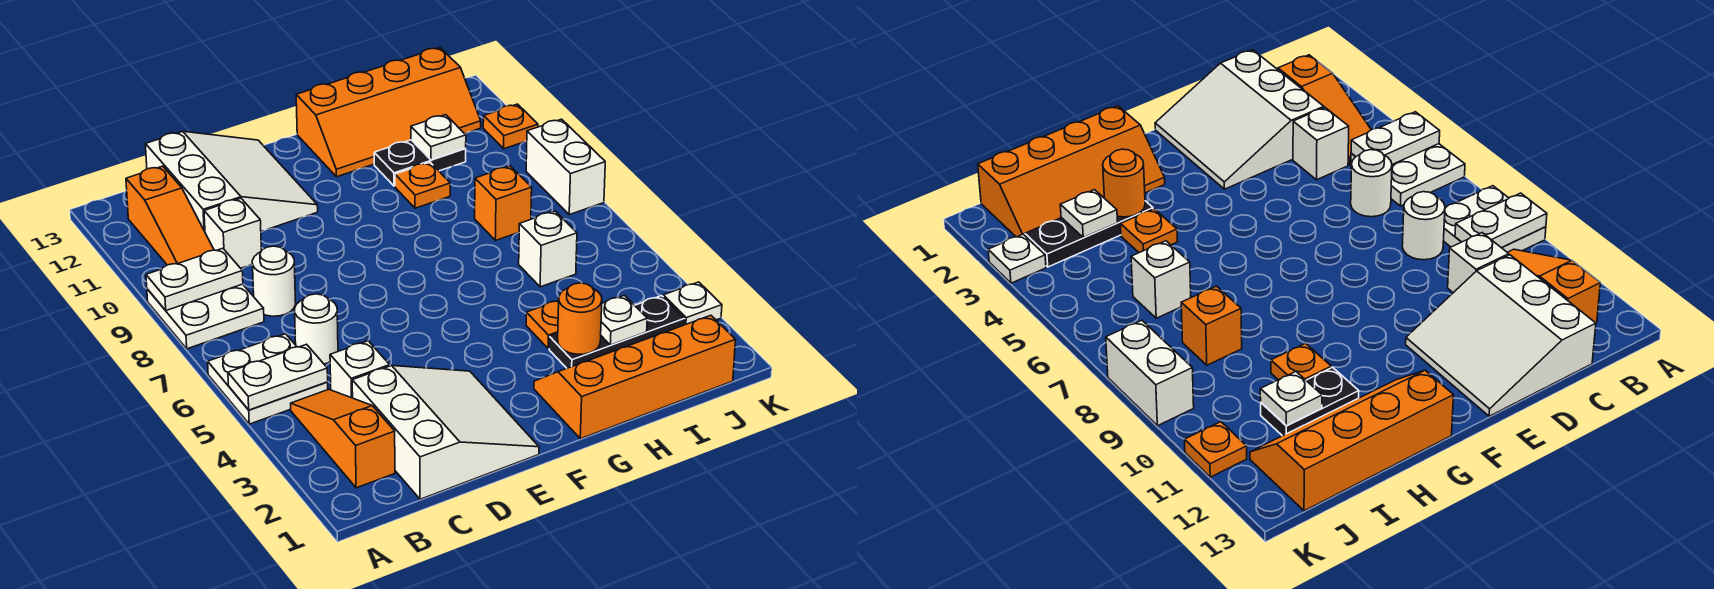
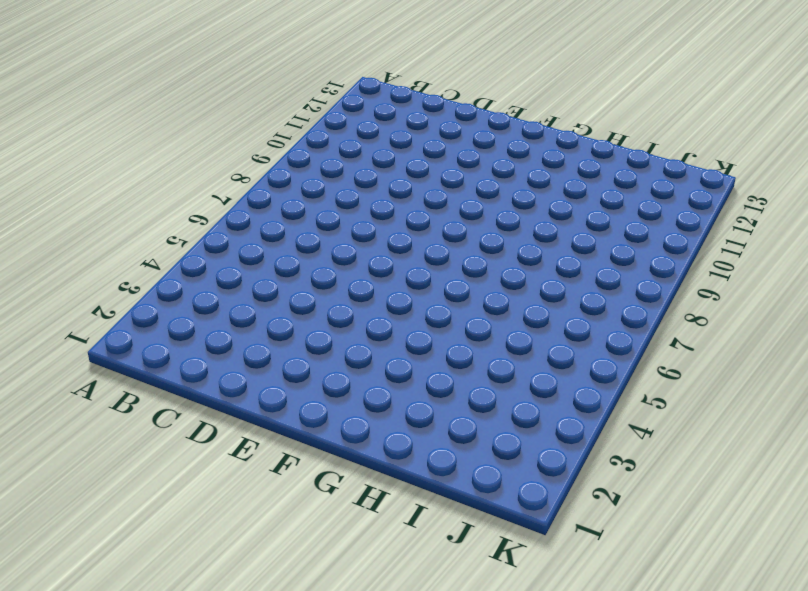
none -> white 2x2 plate [208,334,328,424]
none -> white 2x2 plate [147,284,264,349]
none -> orange 1x3 slope [291,389,395,488]

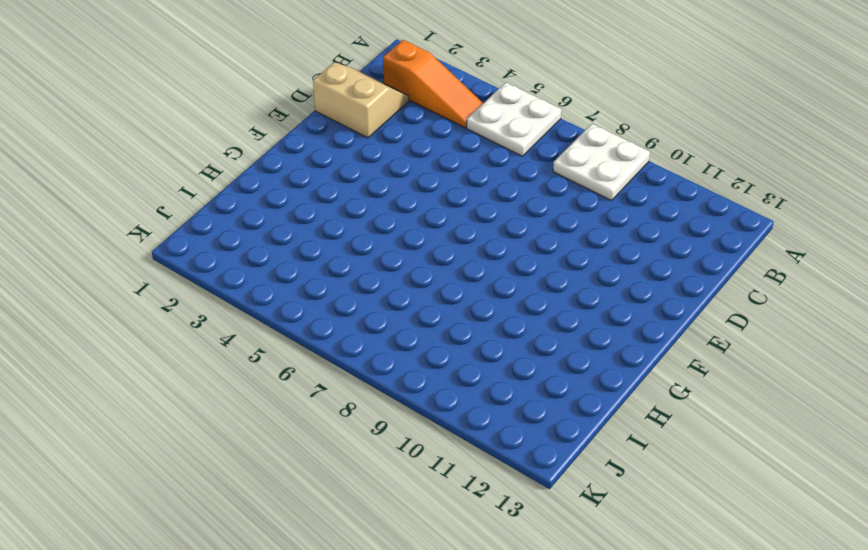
tan 2x2 slope [313,62,409,138] -> white 3x3 slope [352,366,539,499]
none -> orange 1x3 slope [126,166,214,265]
none -> white 1x1 brick [330,341,390,398]
none -> white 1x1 round brick [295,294,338,364]

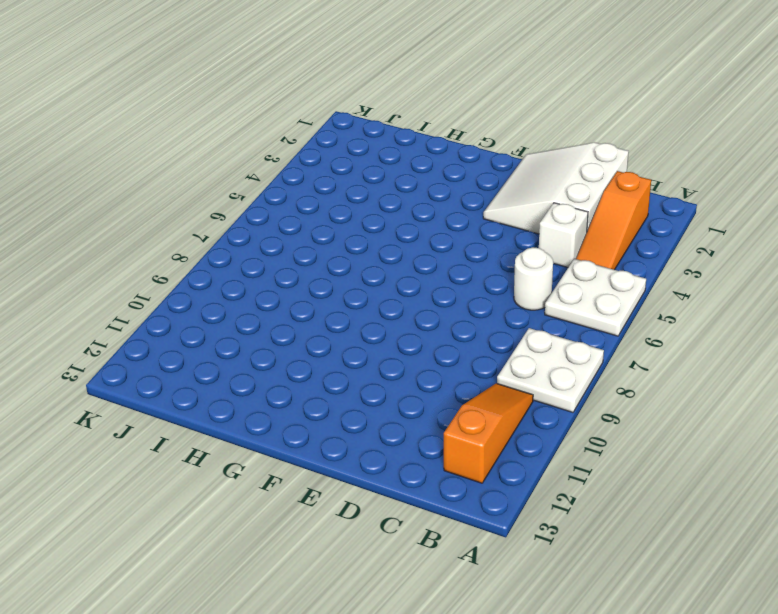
none -> white 1x1 round brick [252,246,296,316]
none -> white 1x1 brick [204,198,262,268]
none -> white 3x3 slope [145,131,318,231]

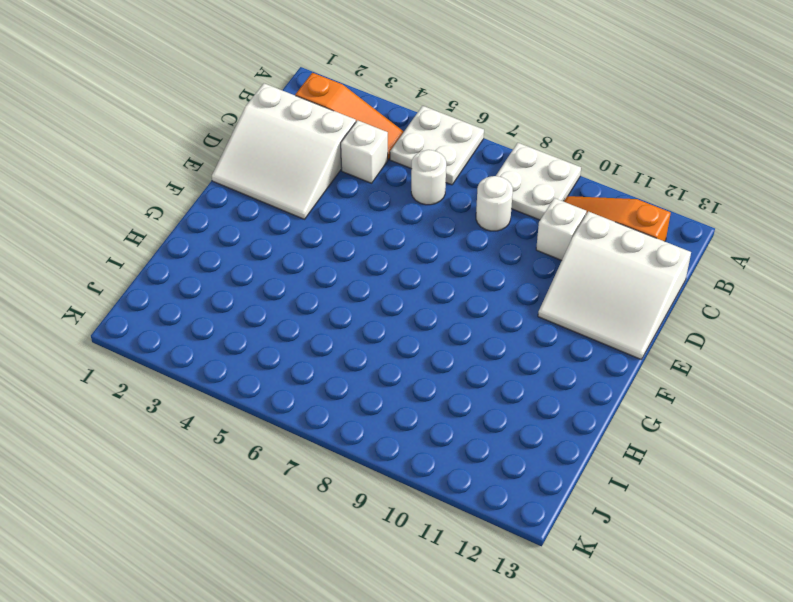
none -> orange 2x4 slope [534,315,736,439]
none -> orange 2x4 slope [296,48,481,177]
none -> black 1x3 plate [549,296,684,368]

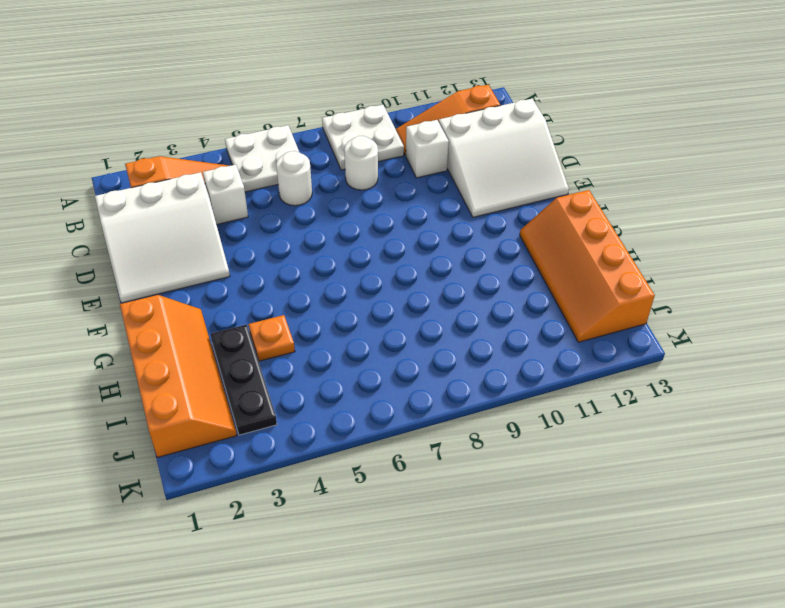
none -> orange 1x1 plate [395,162,450,208]
none -> black 1x2 plate [374,140,466,186]
none -> white 1x1 brick [519,211,577,287]

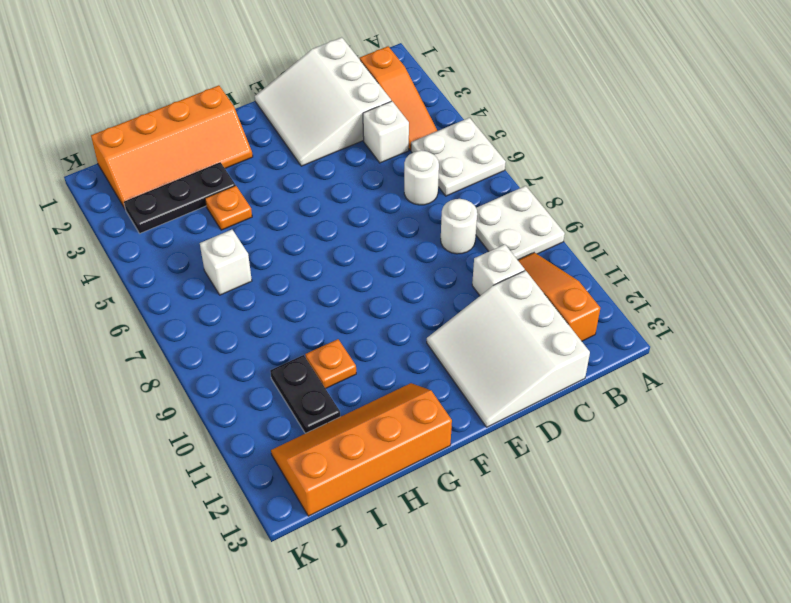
black 1x2 plate [270,355,340,434] -> black 1x2 plate turned to [374,140,466,186]
none -> orange 1x1 brick [475,166,532,241]
none -> white 1x1 plate [663,282,722,325]
none -> white 1x2 brick [526,119,605,215]

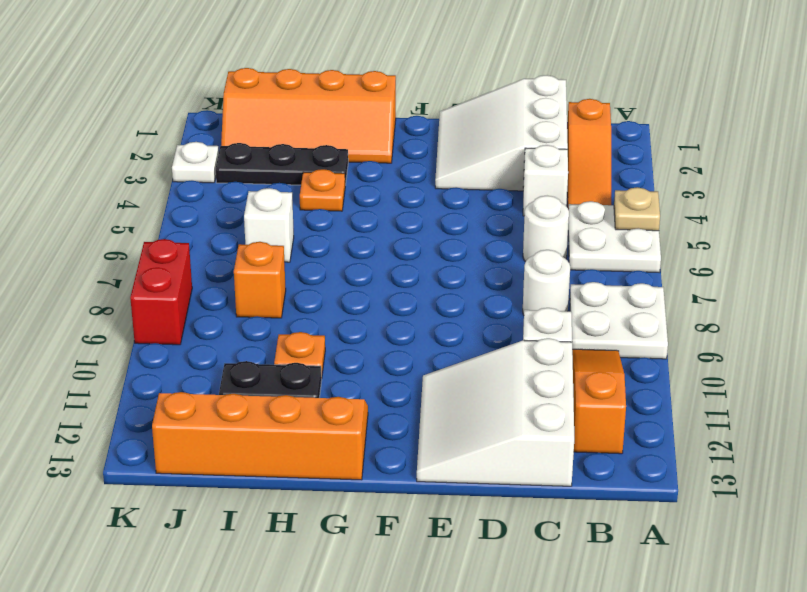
tan 1x1 plate [614,187,660,231] -> white 1x2 plate [228,344,328,410]
red 1x2 brick [130,239,192,345] -> white 1x2 brick [526,119,605,215]
none -> orange 1x1 plate [483,104,538,149]
none -> white 1x2 plate [146,248,243,311]
none -> orange 1x1 round brick [558,283,602,354]

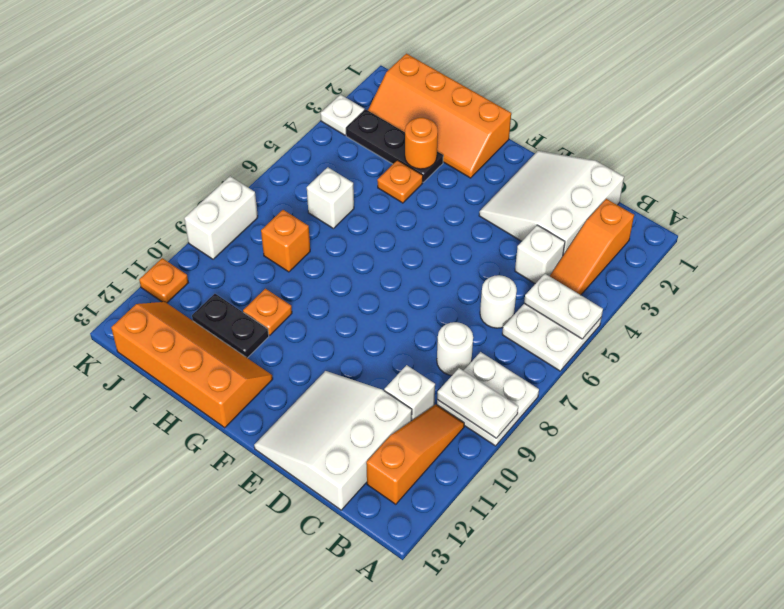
none -> white 1x1 plate [601,295,647,345]
none -> white 1x1 plate [411,115,466,160]

